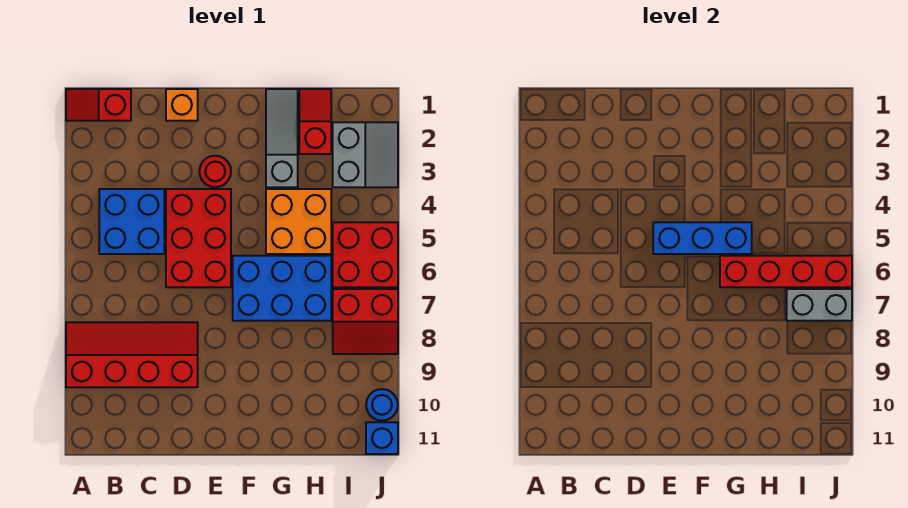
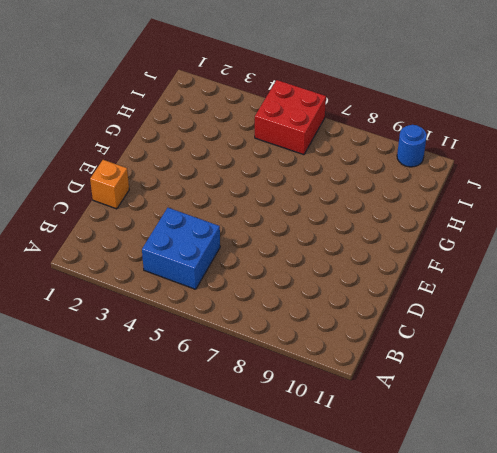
none -> red 1x2 slope [66,89,131,121]
none -> red 2x4 slope [66,322,198,387]
none -> red 2x3 brick [166,189,231,287]

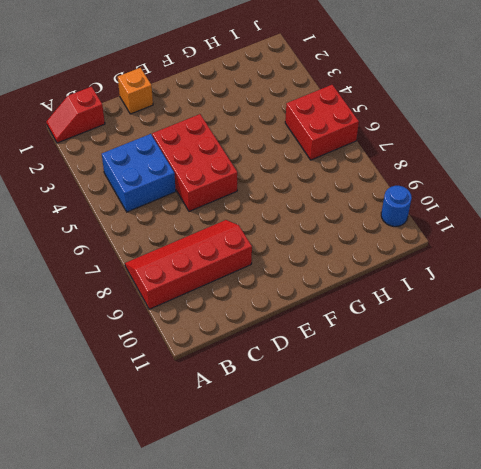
none -> red 1x1 round brick [199,156,231,187]
none -> blue 2x3 brick [233,256,331,321]
none -> grey 1x3 slope [266,89,298,187]

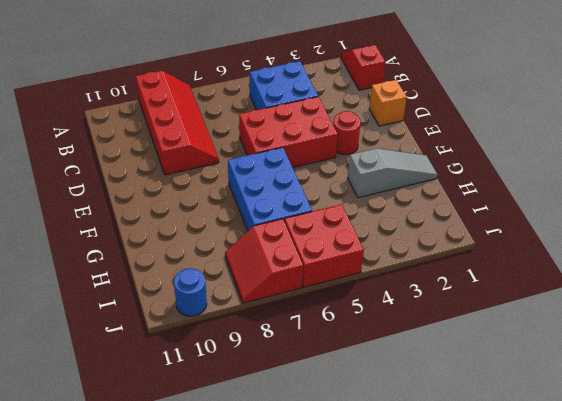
none -> orange 2x2 brick [266,189,331,254]
none -> red 1x2 slope [299,89,331,154]
none -> grey 2x2 slope [333,122,398,187]

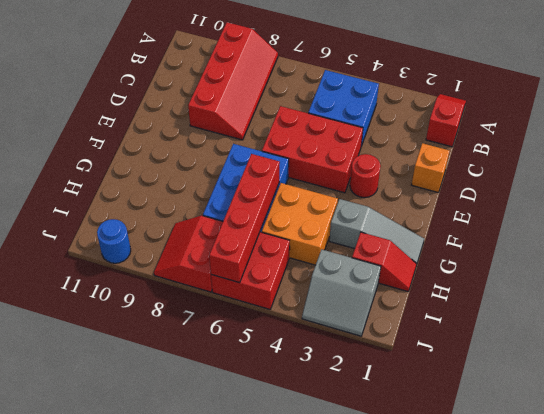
none -> blue 1x1 brick [366,422,398,454]
none -> blue 1x3 brick [653,222,752,254]
none -> grey 1x2 brick [787,289,852,321]

